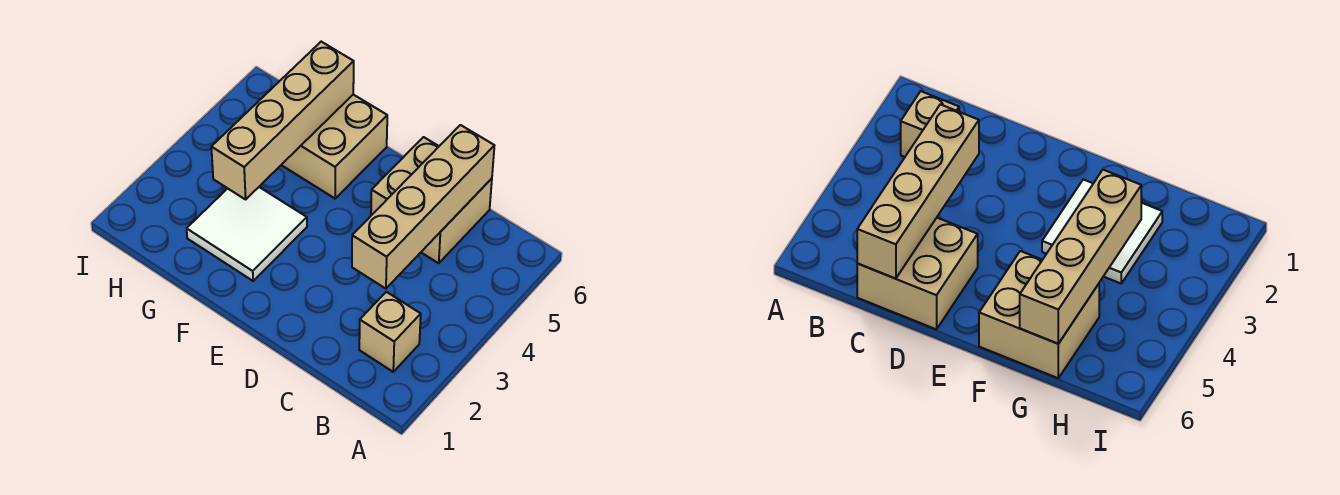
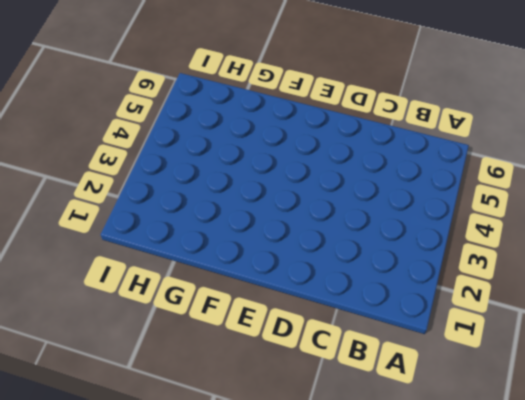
none -> tan 1x1 brick [359,292,421,372]
none -> tan 2x2 brick [371,137,492,263]

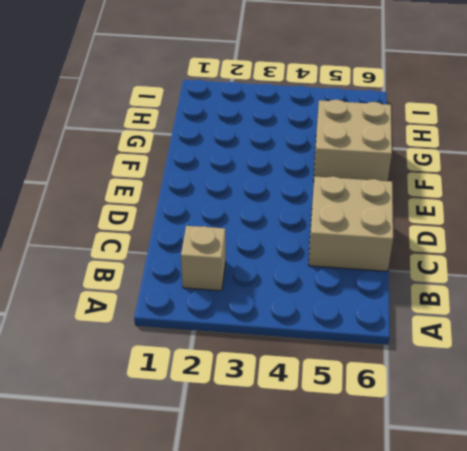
none -> white 2x2 tile [187,187,307,281]
none -> tan 1x4 brick [352,125,494,289]

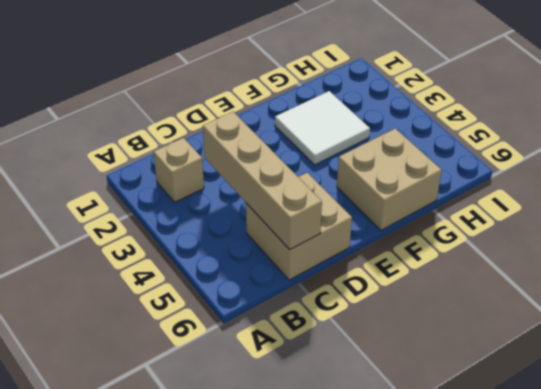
none -> tan 1x4 brick [211,42,354,199]

